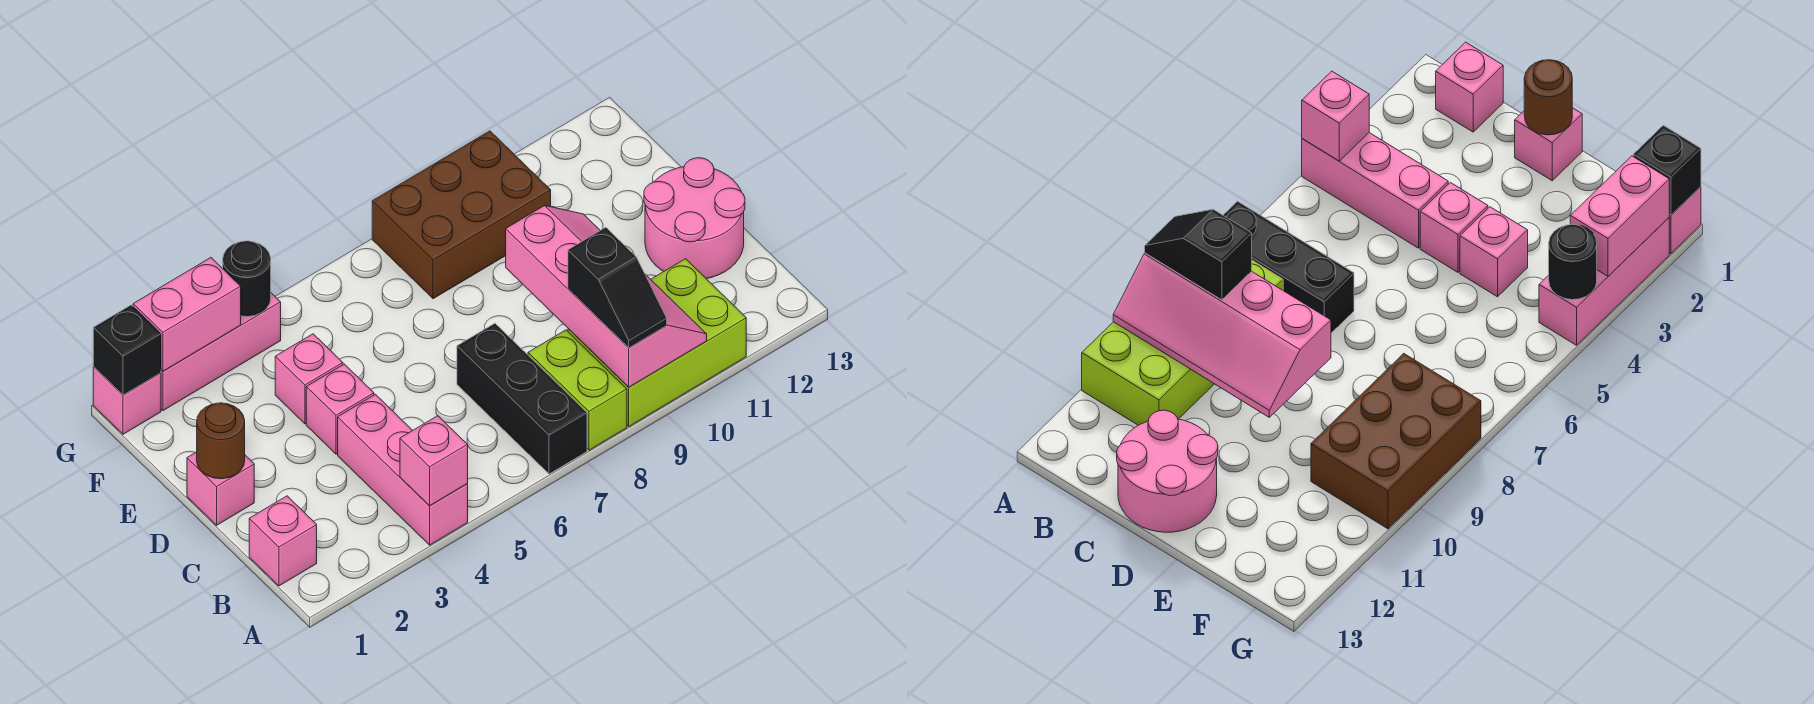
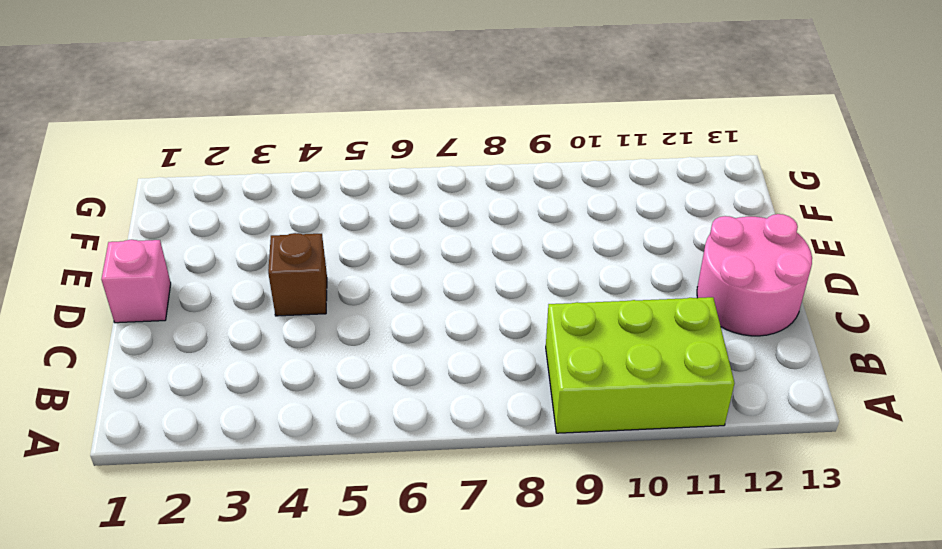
brown 1x1 brick [268,233,327,316] -> pink 1x1 brick [306,364,374,454]
none -> pink 1x3 brick [338,394,468,545]
none -> black 1x3 brick [457,323,587,474]
none -> lime 1x2 brick [528,330,627,450]

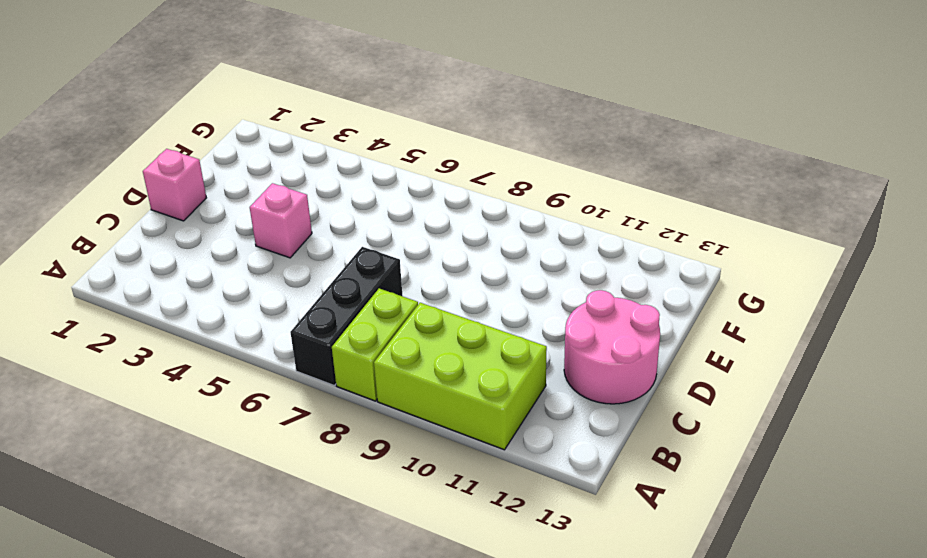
none -> pink 1x3 brick [338,394,468,545]
none -> pink 1x1 brick [249,496,317,586]
none -> pink 1x1 brick [275,334,343,424]

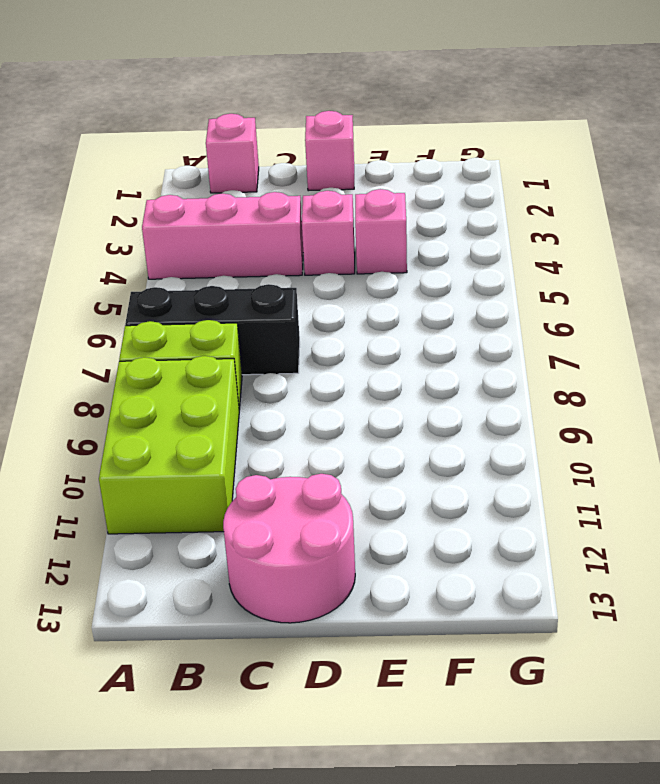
none -> brown 2x3 brick [372,131,551,299]
none -> pink 1x1 brick [93,367,161,434]
none -> pink 1x3 brick [161,293,281,411]

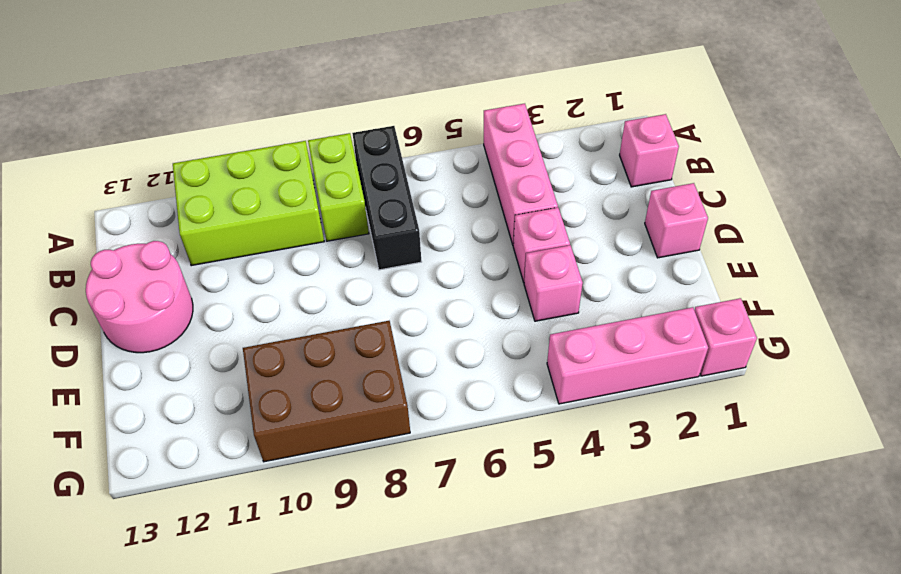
none -> pink 1x1 brick [400,416,468,506]
none -> pink 2x4 slope [506,206,707,387]
none -> brown 1x1 round brick [197,403,245,479]

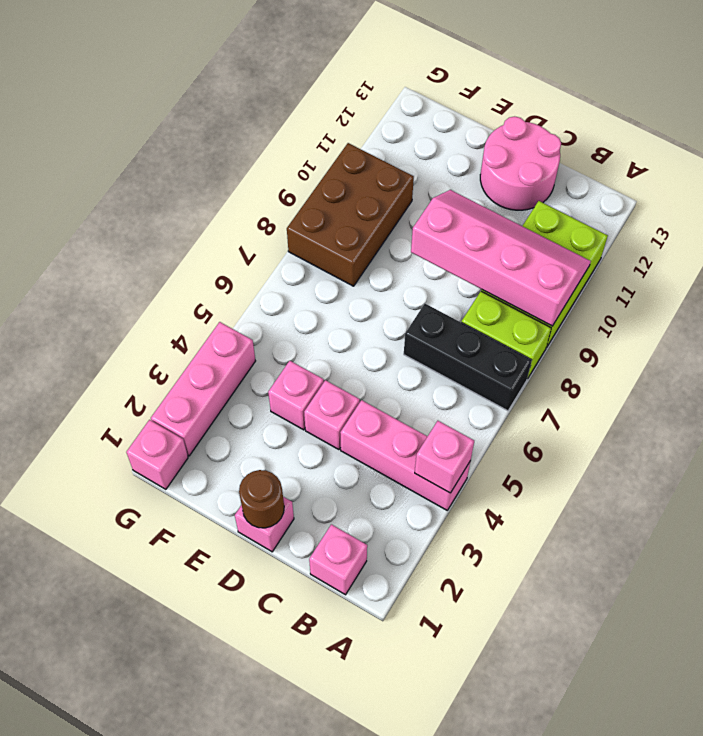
none -> black 1x1 brick [93,305,161,395]
none -> pink 1x2 brick [133,258,241,371]
none -> black 1x1 round brick [223,241,271,317]

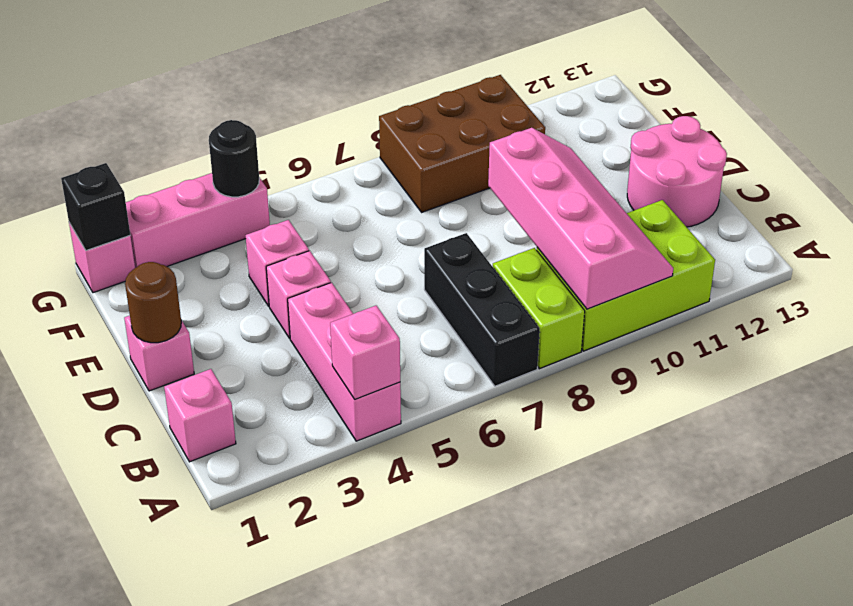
none -> pink 1x2 brick [133,258,241,371]
none -> black 1x2 slope [568,228,667,348]

